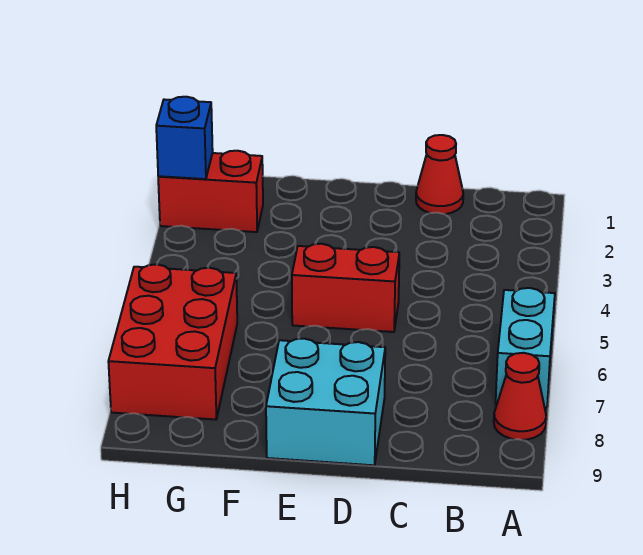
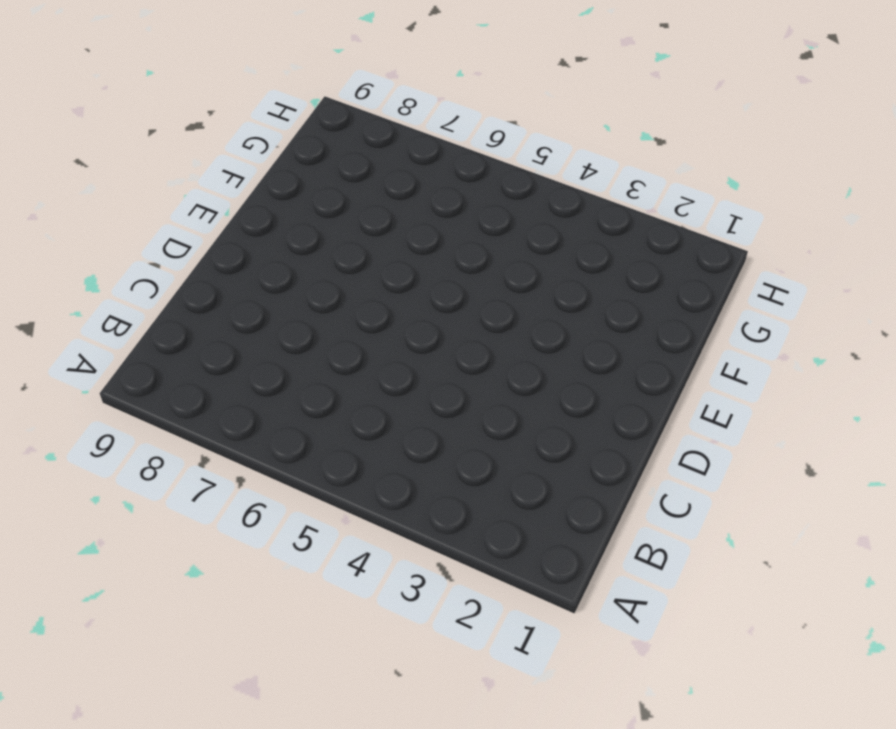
none -> cyan 1x2 brick [496,288,555,408]
none -> red 1x1 cone [494,353,546,440]

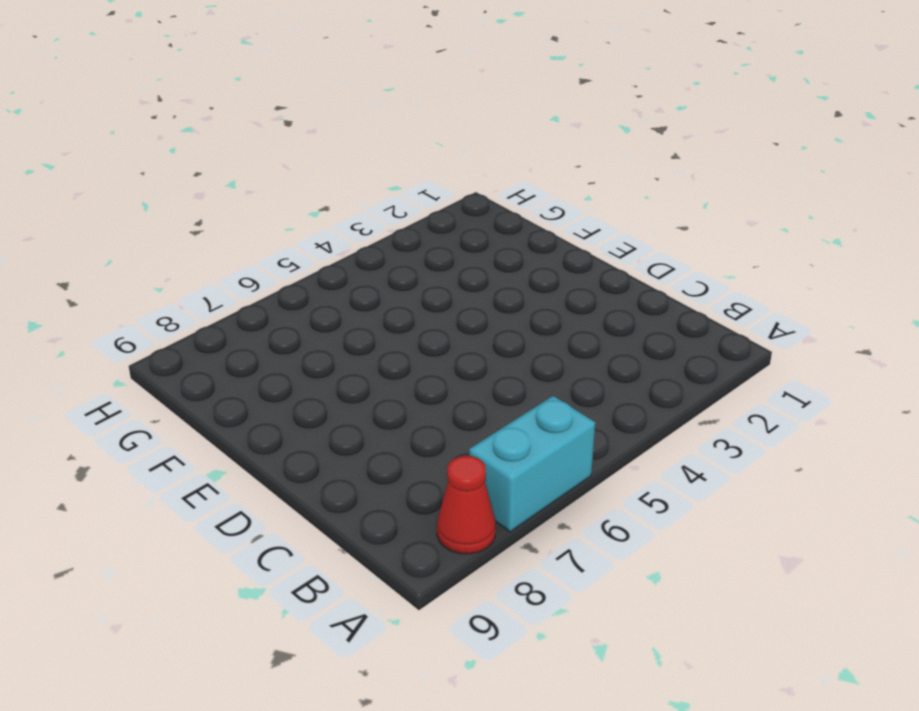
none -> red 1x1 cone [416,135,463,214]
none -> red 1x2 brick [292,244,399,332]

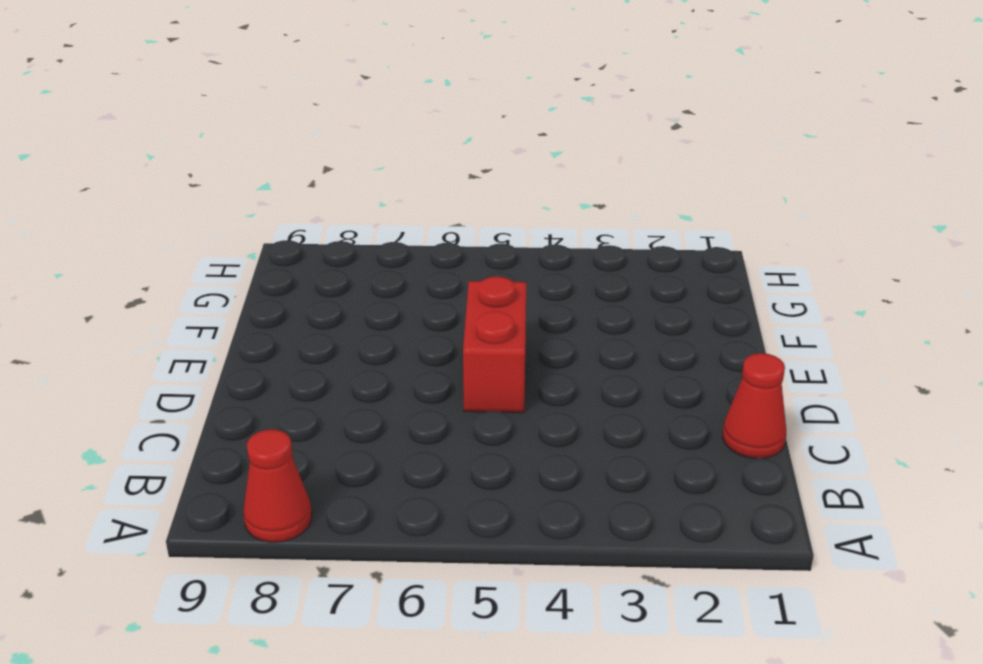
none -> cyan 1x2 brick [496,288,555,408]
none -> cyan 2x2 brick [266,339,385,465]

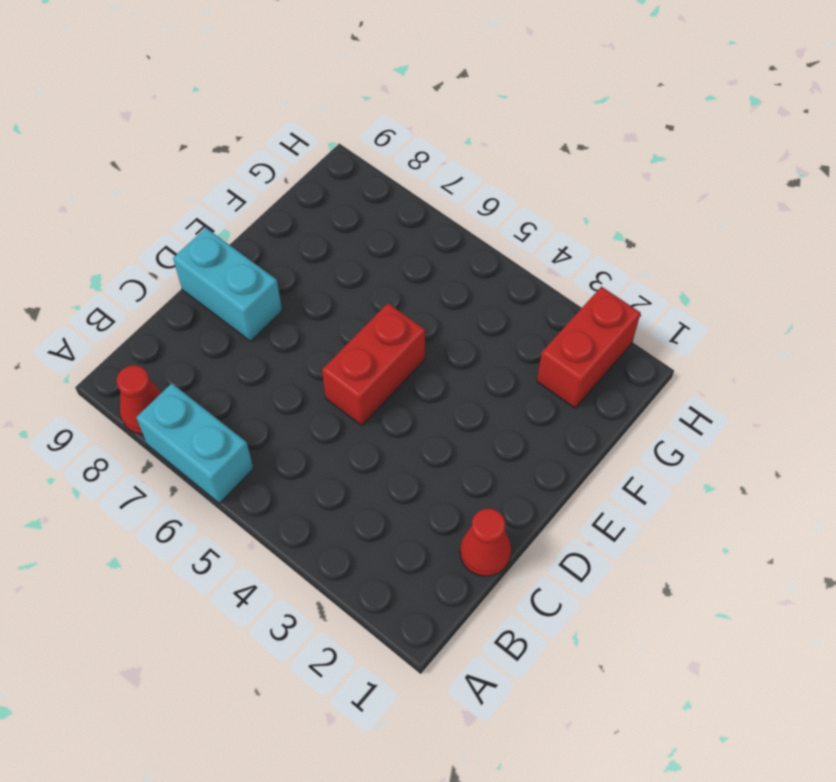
cyan 1x2 brick [173,228,282,341] -> cyan 2x2 brick [266,339,385,465]
none -> red 2x3 brick [108,264,237,420]
none -> blue 1x1 brick [156,97,213,179]

